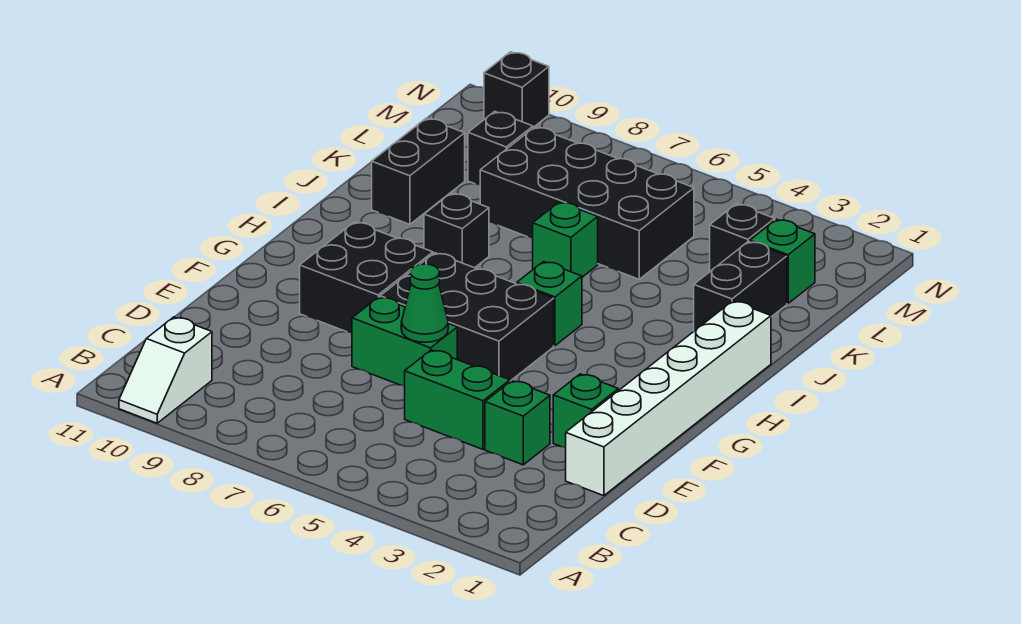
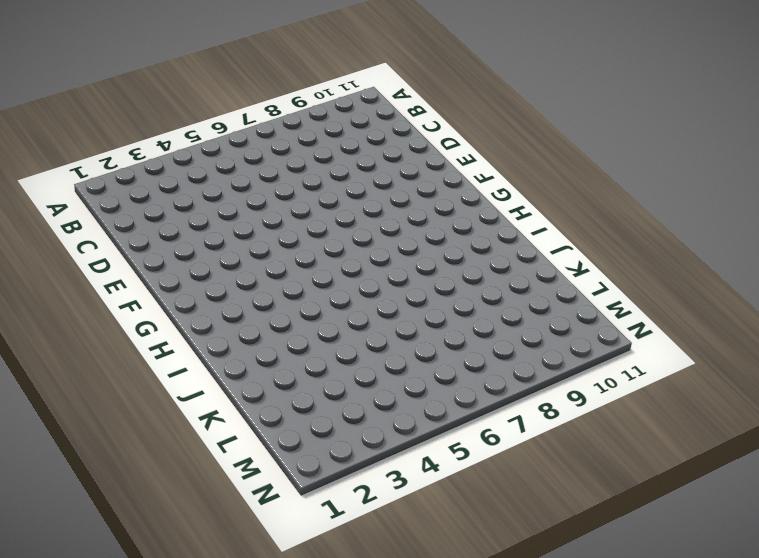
none -> white 1x2 slope [119,317,212,423]
none -> white 1x6 brick [566,301,771,496]
none -> green 1x1 brick [485,381,550,465]

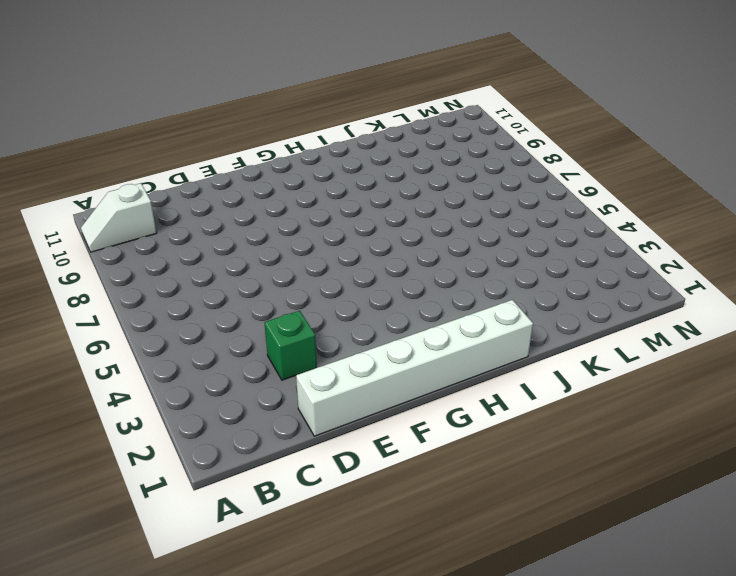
none -> green 1x2 brick [405,350,510,449]
none -> green 1x1 brick [553,374,618,448]
none -> green 1x2 brick [352,297,457,386]

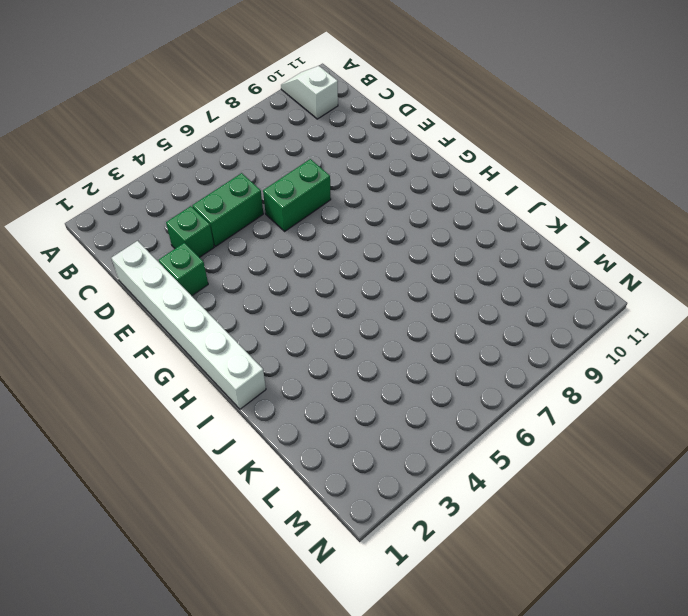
none -> black 2x3 brick [380,253,554,381]
none -> black 2x2 brick [300,222,433,333]
none -> green 1x1 brick [517,262,582,346]

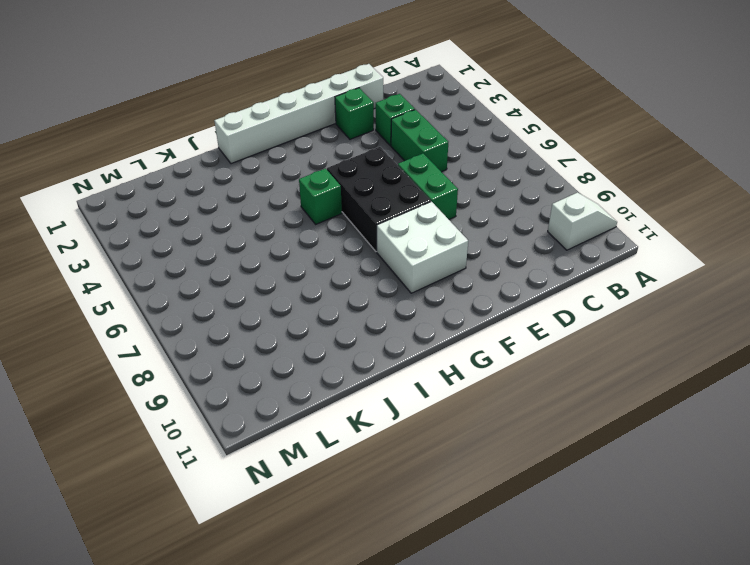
white 2x2 brick [377,202,468,293] -> black 2x2 brick [300,222,433,333]
none -> black 1x1 brick [424,193,489,268]
none -> black 1x2 brick [694,241,787,331]
none -> green 1x1 brick [533,202,598,277]

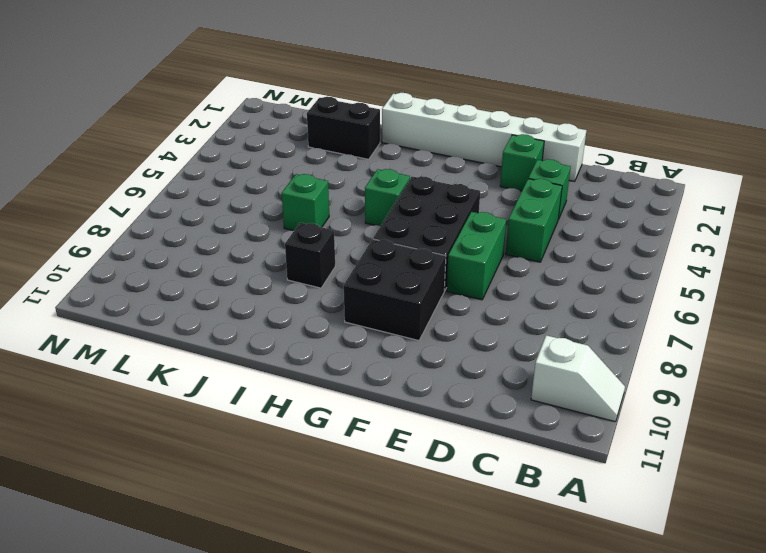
none -> black 1x2 brick [372,118,465,224]
none -> black 2x4 brick [480,127,694,279]
none -> green 1x1 brick [750,219,815,303]

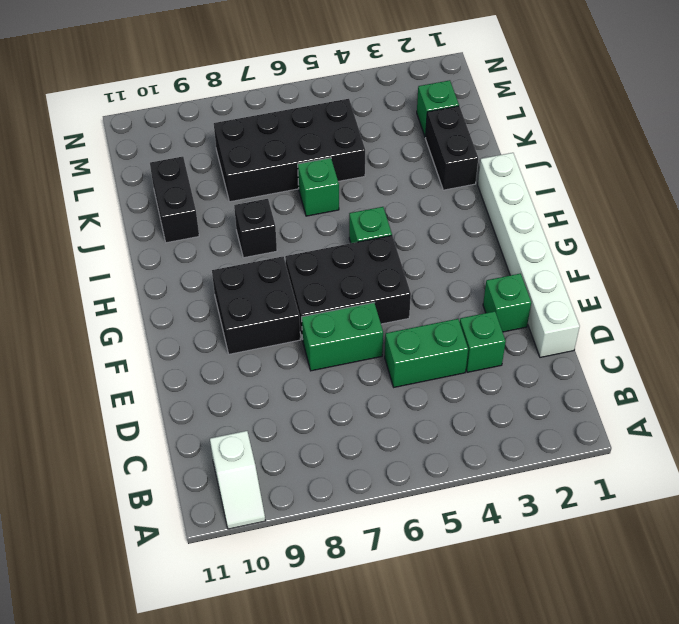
none -> black 1x1 brick [710,204,775,271]
none -> black 1x1 brick [468,112,533,185]
none -> black 1x1 brick [484,52,549,127]

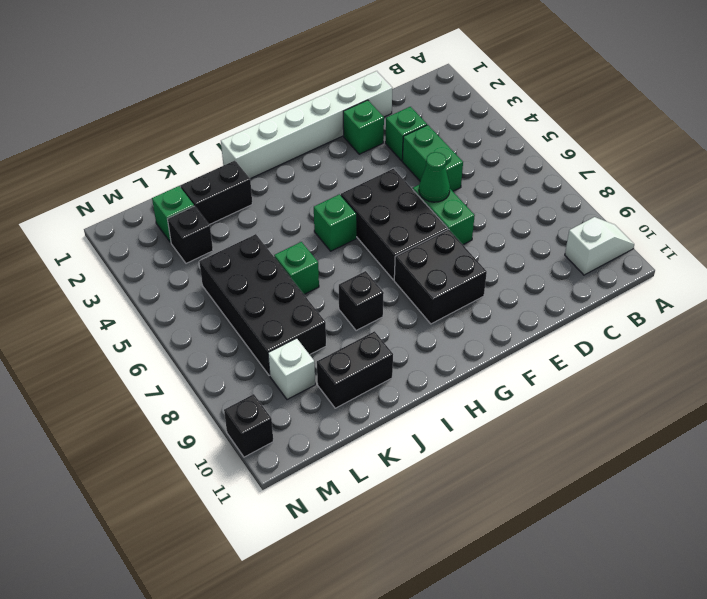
white 1x1 brick [268,338,315,400] -> black 1x1 brick [468,112,533,185]

